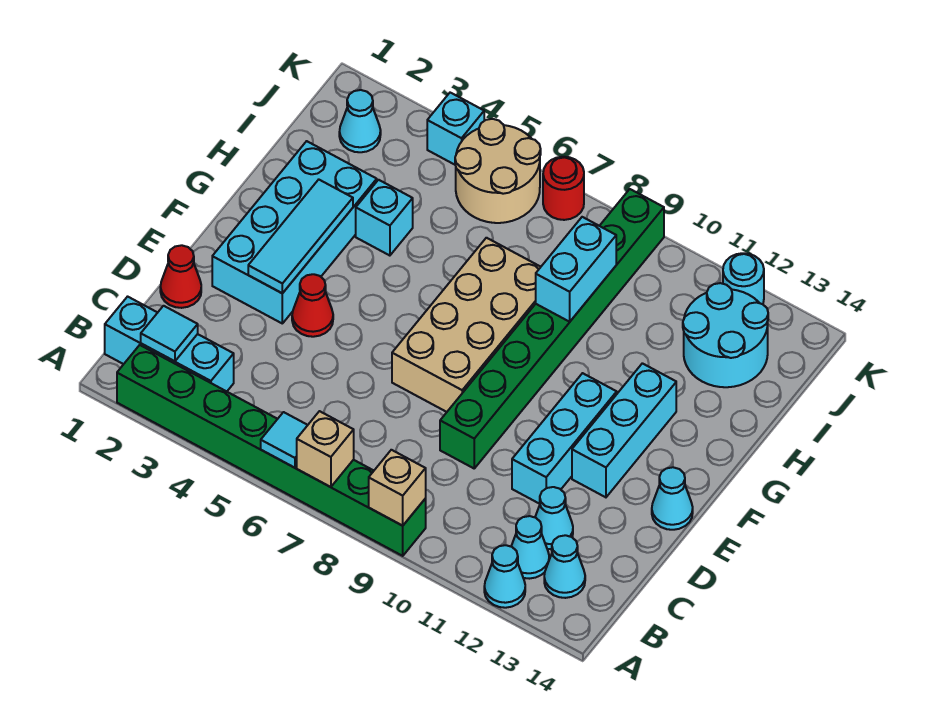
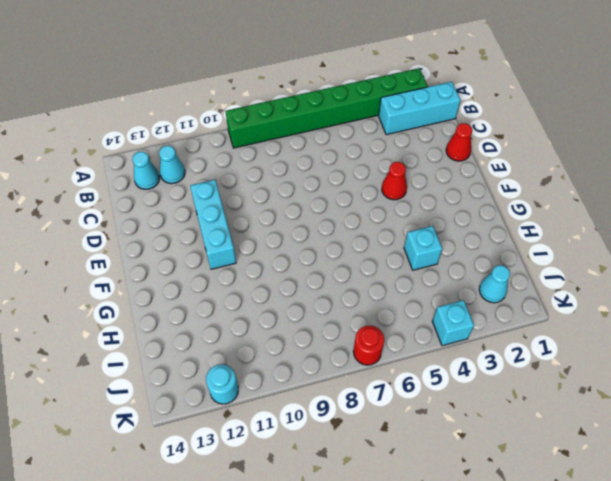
none -> cyan 1x1 cone [484,545,525,608]
none -> cyan 1x1 cone [535,487,573,549]
none -> green 1x8 brick [440,189,664,468]

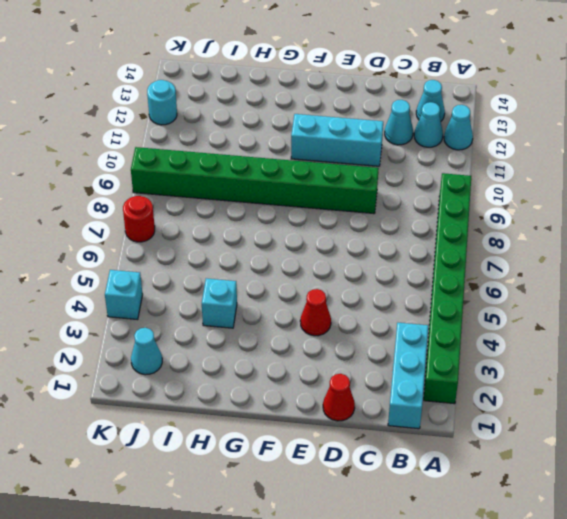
none -> cyan 2x4 brick [212,141,377,323]
none -> tan 2x4 brick [392,238,540,412]
none -> cyan 1x3 brick [572,363,676,497]

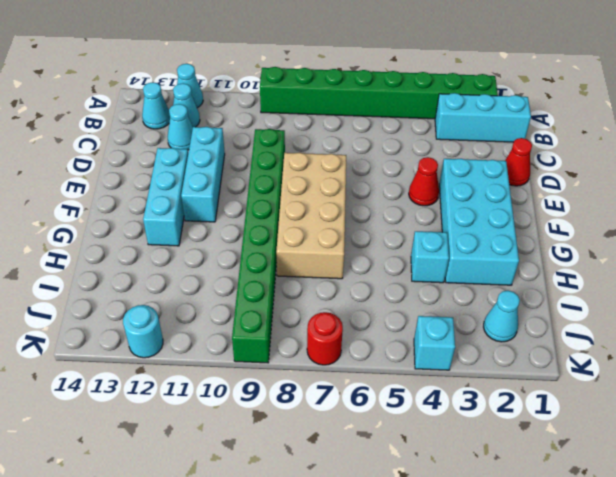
none -> cyan 1x1 cone [652,467,693,530]
none -> cyan 2x2 round brick [683,283,768,387]
none -> tan 2x2 round brick [455,119,541,223]

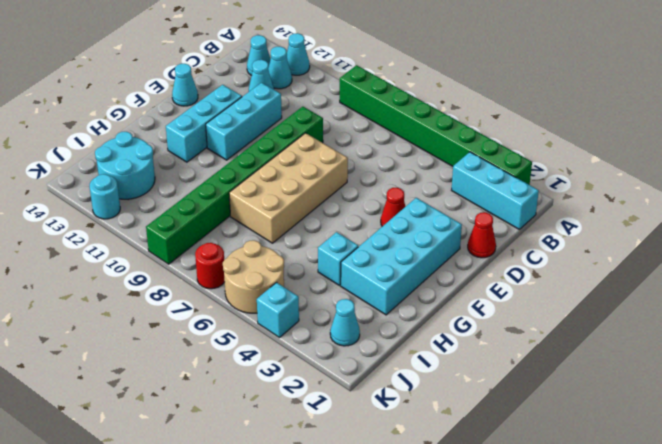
none -> cyan 1x1 tile [261,412,308,468]
none -> tan 1x1 brick [297,411,354,487]
none -> tan 1x1 brick [369,450,426,526]

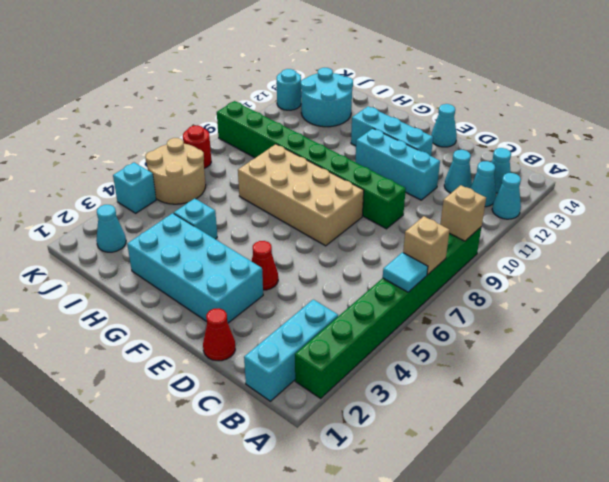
none -> cyan 1x1 tile [141,306,198,361]
none -> cyan 1x3 tile [248,180,353,293]
none -> cyan 1x2 brick [536,217,616,322]

